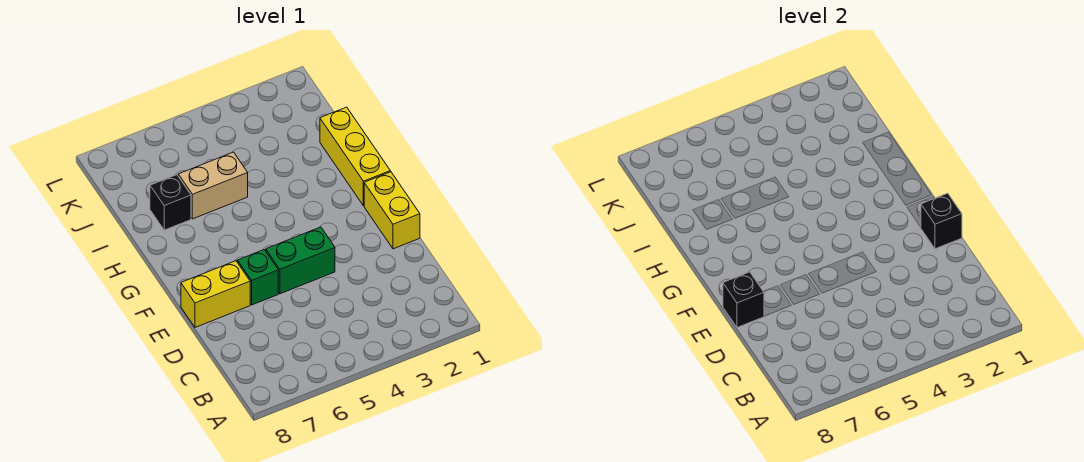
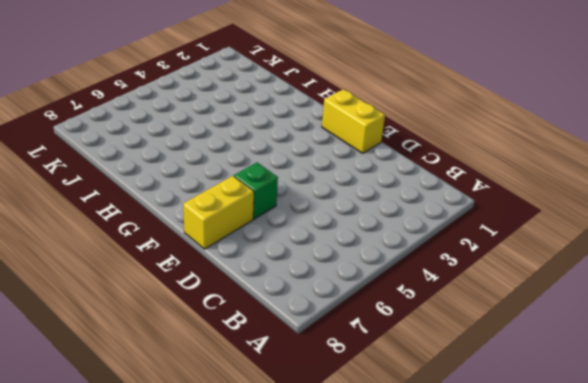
none -> green 1x2 brick [266,227,335,294]
none -> yellow 1x3 brick [320,107,390,206]

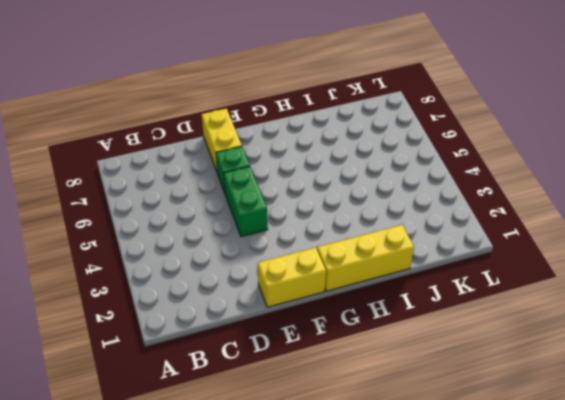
none -> tan 1x2 brick [178,152,248,219]
none -> black 1x1 brick [150,175,191,230]

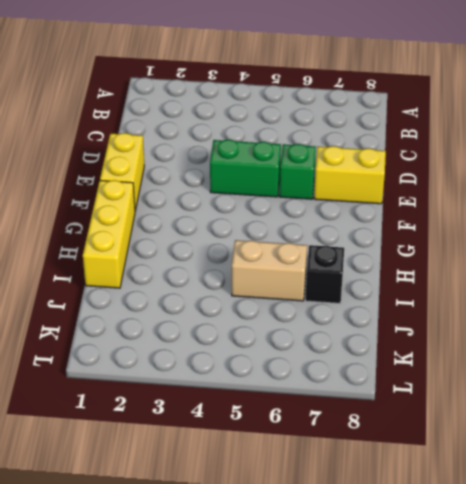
none -> black 1x1 brick [921,193,962,249]
none -> black 1x1 brick [723,272,764,327]

